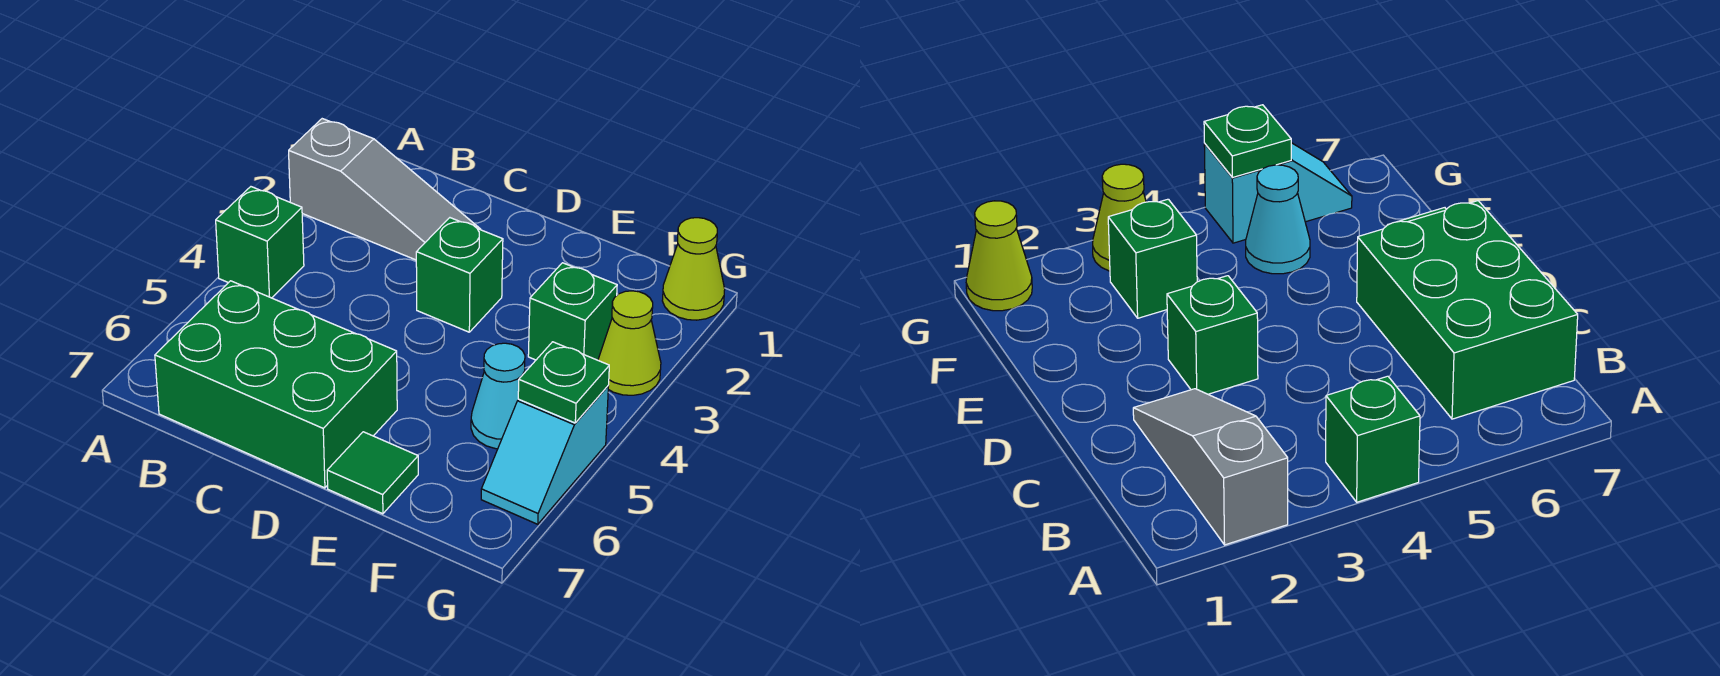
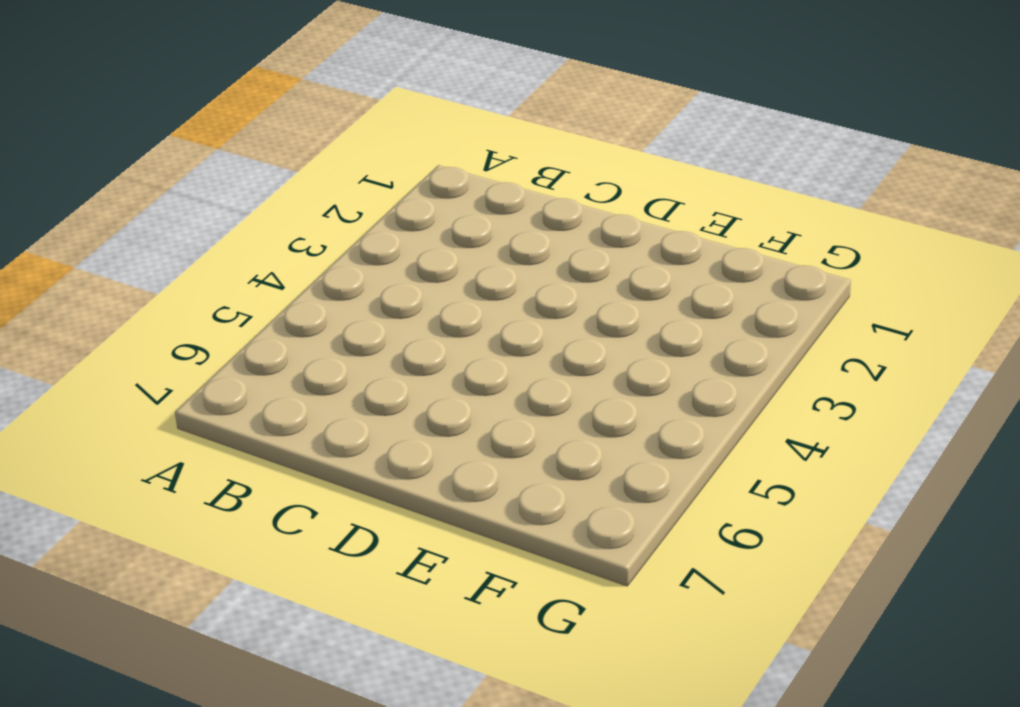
none -> grey 1x3 slope [289,119,481,260]
none -> green 1x1 brick [216,187,304,298]

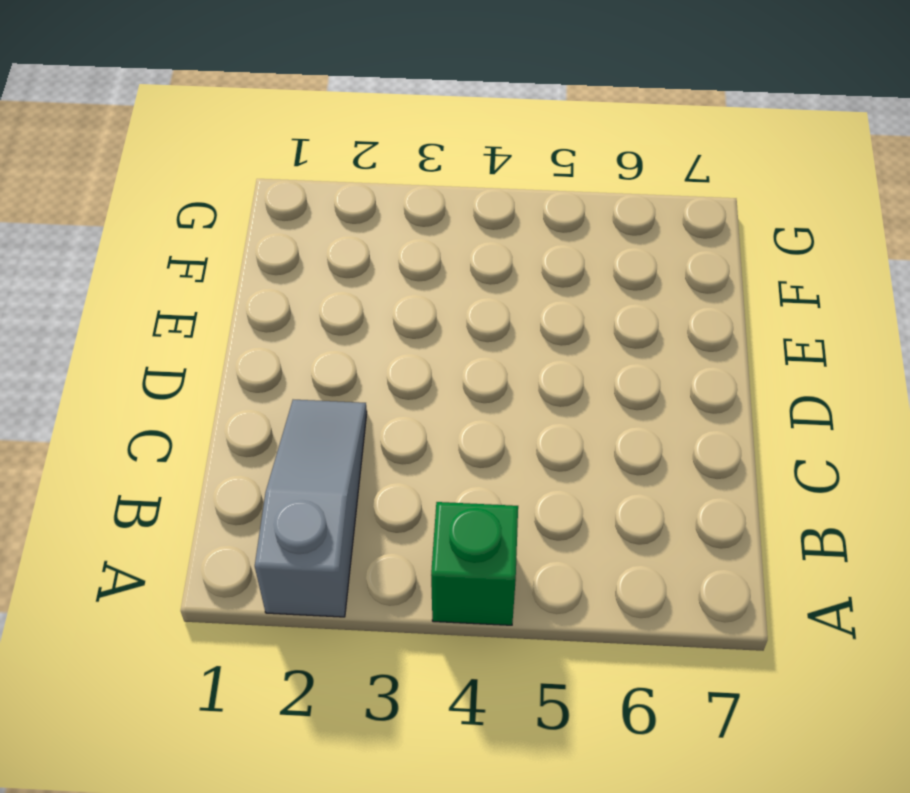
none -> green 2x3 brick [155,281,397,488]
none -> green 1x1 brick [416,218,503,332]

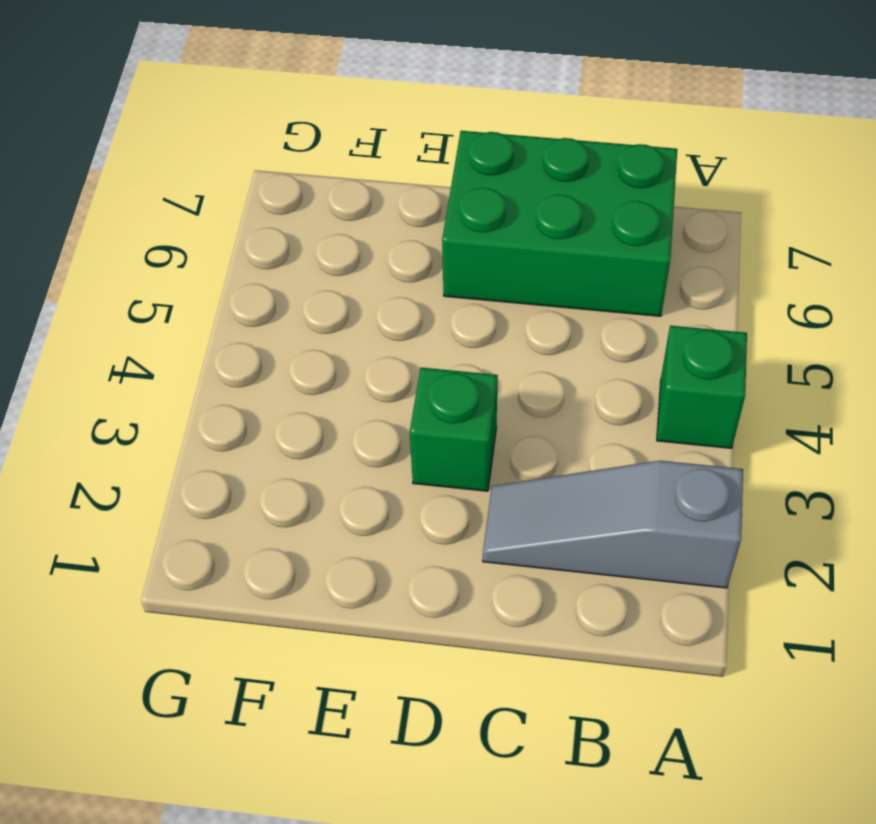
none -> green 1x1 tile [327,432,418,514]
none -> green 1x1 brick [528,263,617,360]

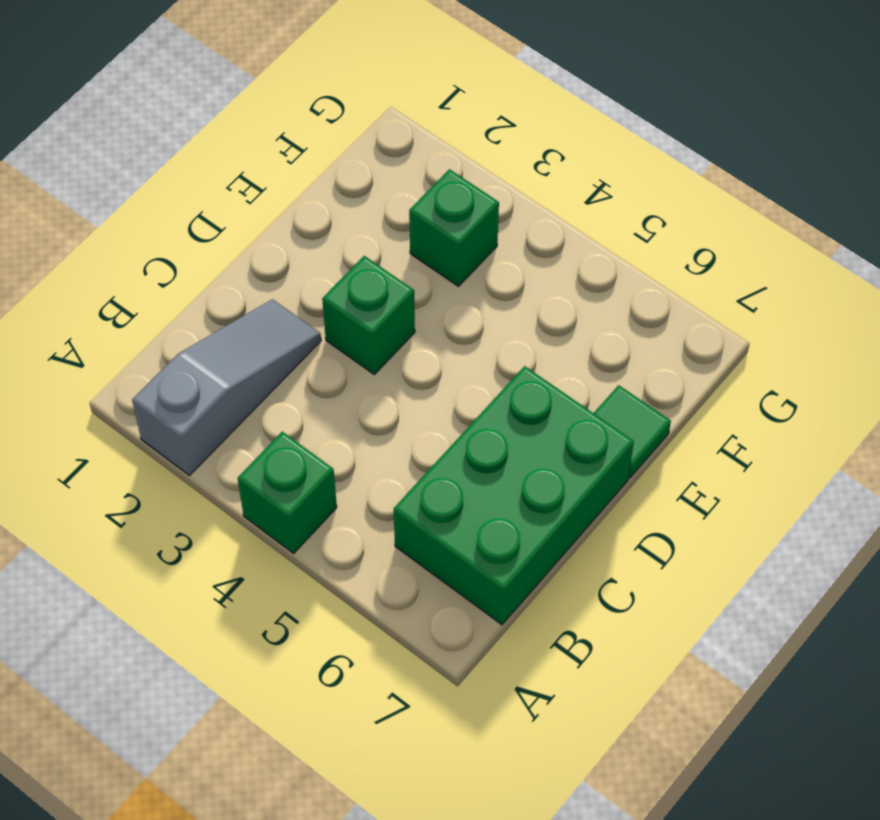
none -> cyan 1x1 cone [471,343,525,449]
none -> lime 1x1 cone [662,218,725,320]

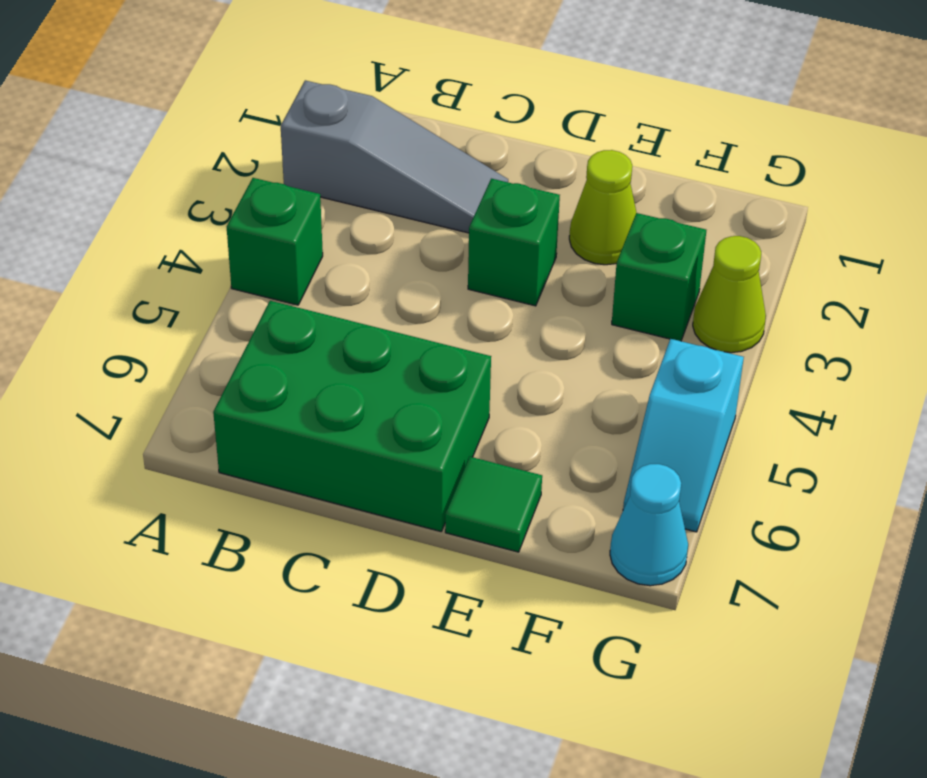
lime 1x1 cone [569,150,636,265] -> lime 1x1 cone moved to [662,218,725,320]
cyan 1x1 cone [610,464,688,586] -> cyan 1x1 cone moved to [471,343,525,449]
none -> green 1x1 plate [518,342,609,423]

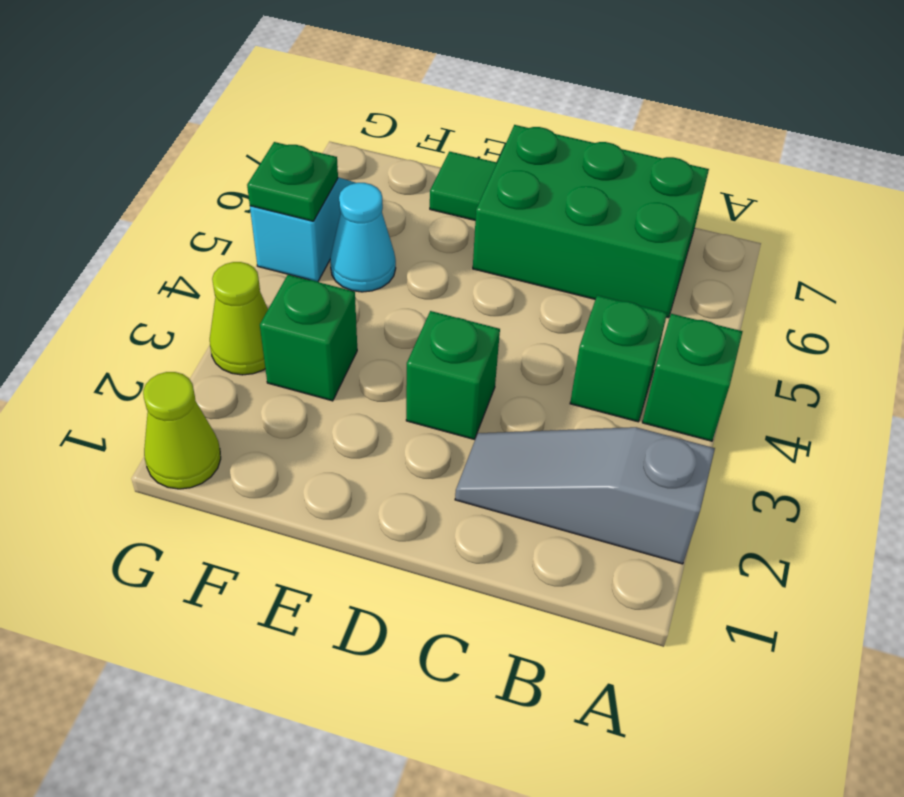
green 1x1 brick [570,295,667,422] -> none

